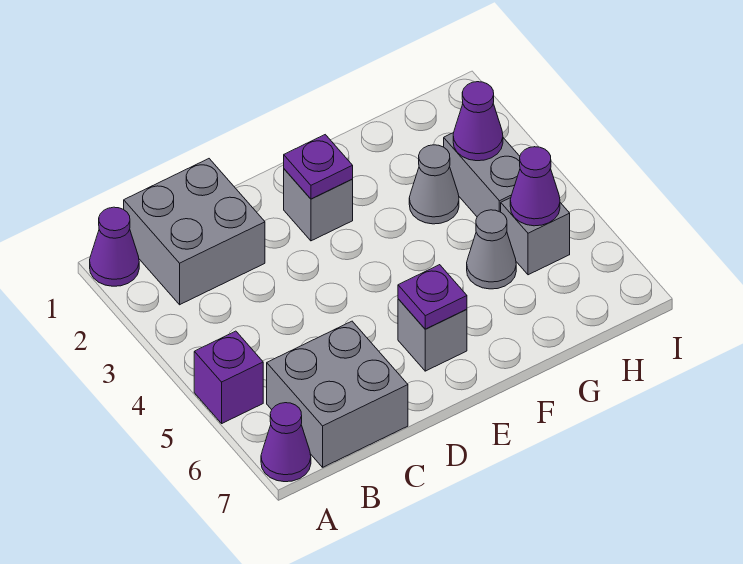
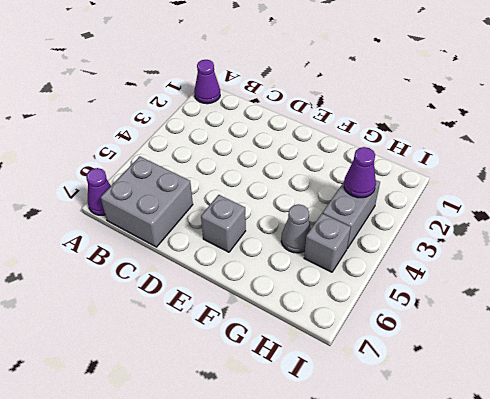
none -> purple 1x1 brick [194,331,263,423]
none -> grey 2x2 brick [124,159,265,305]
none -> grey 1x1 brick [284,169,353,241]

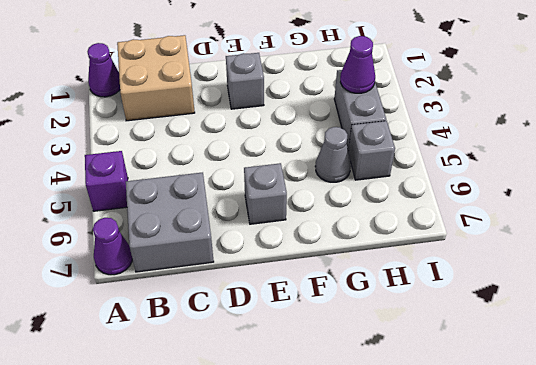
tan 2x2 brick [117,35,195,121] -> grey 2x2 brick [124,159,265,305]
none -> grey 1x1 cone [409,145,459,224]
none -> purple 1x1 plate [284,135,353,199]
none -> purple 1x1 plate [398,265,467,329]

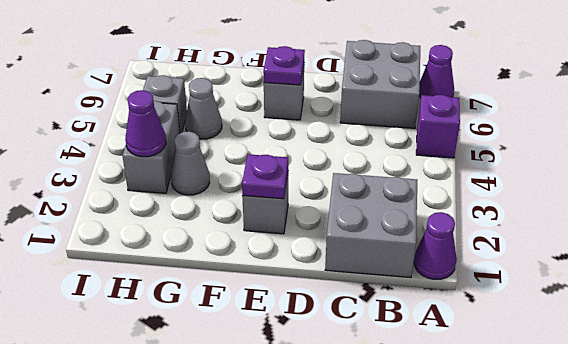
none -> purple 1x1 cone [510,147,560,226]

